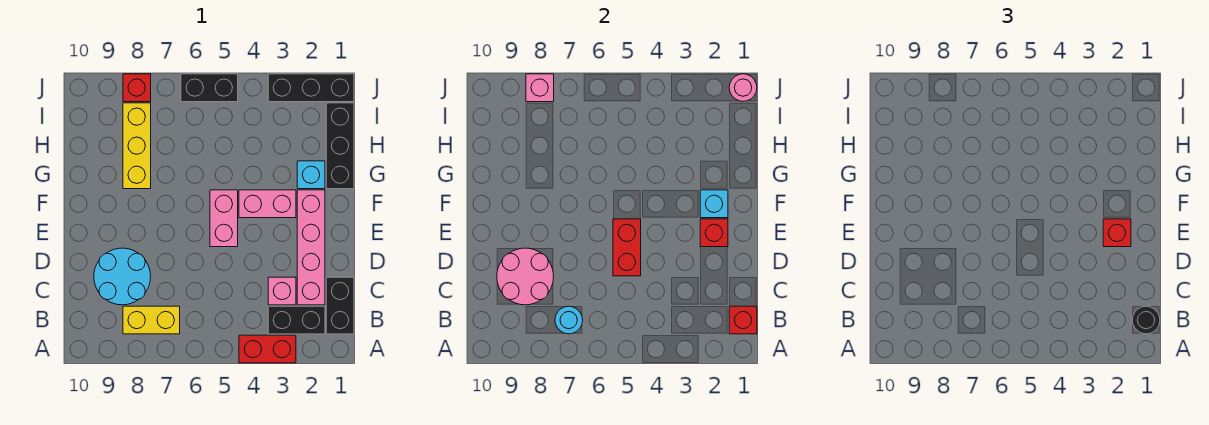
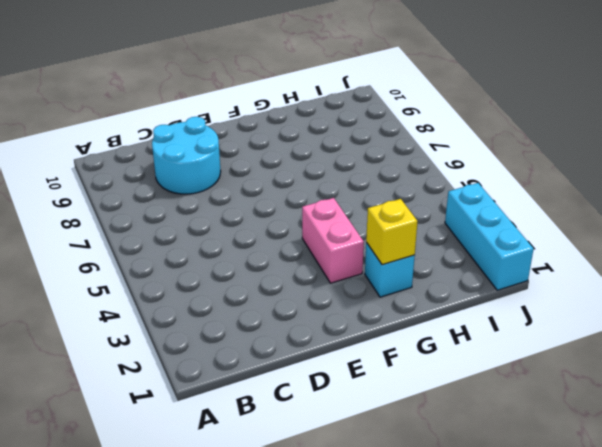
yellow 1x1 brick [366,199,418,265] -> none
cyan 1x3 brick [445,183,533,290] -> black 1x3 brick [268,74,354,102]
none -> red 1x2 brick [239,335,296,363]
none -> black 1x2 brick [326,277,354,334]
none -> black 1x2 brick [268,306,325,334]

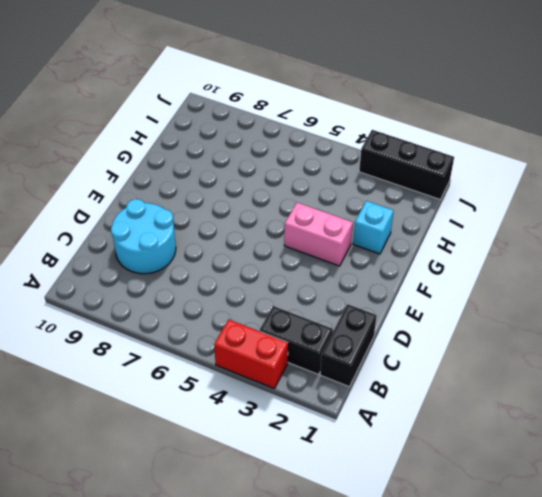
none -> yellow 1x2 brick [123,306,180,334]
none -> pink 1x4 brick [297,190,325,305]
none -> pink 1x1 brick [268,277,296,305]

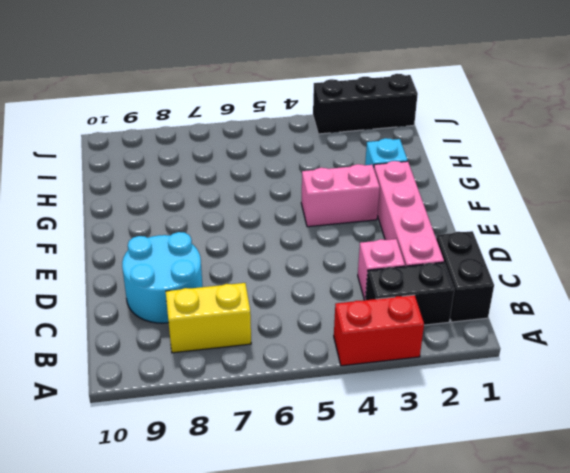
none -> pink 1x2 brick [210,190,238,247]
none -> black 1x3 brick [326,103,354,189]
none -> yellow 1x3 brick [123,103,151,189]

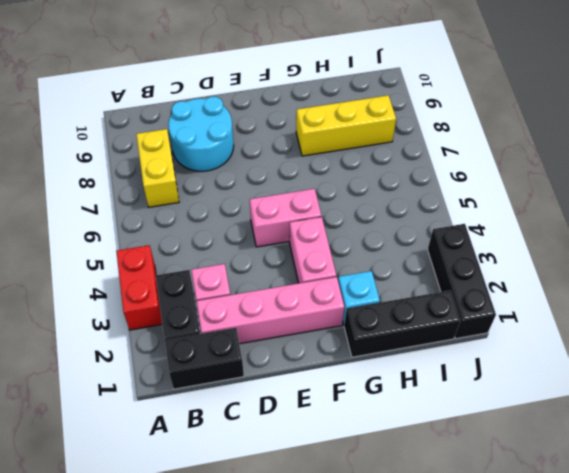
none -> black 1x2 brick [181,74,238,102]
none -> red 1x1 brick [123,74,151,102]
none -> red 1x1 brick [729,306,757,334]

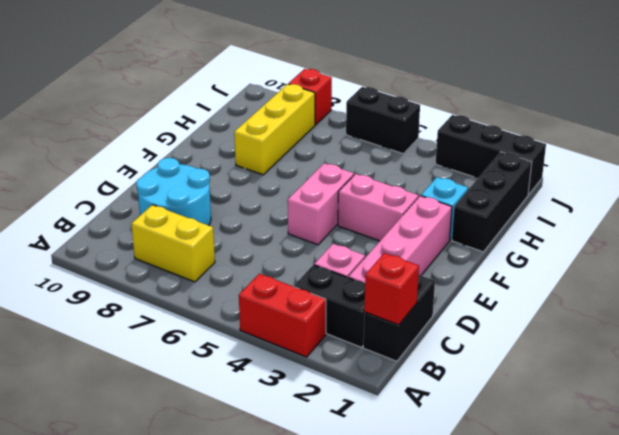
none -> cyan 1x1 round brick [555,306,583,334]
none -> pink 2x2 round brick [497,248,554,305]
none -> red 1x2 brick [613,219,641,276]

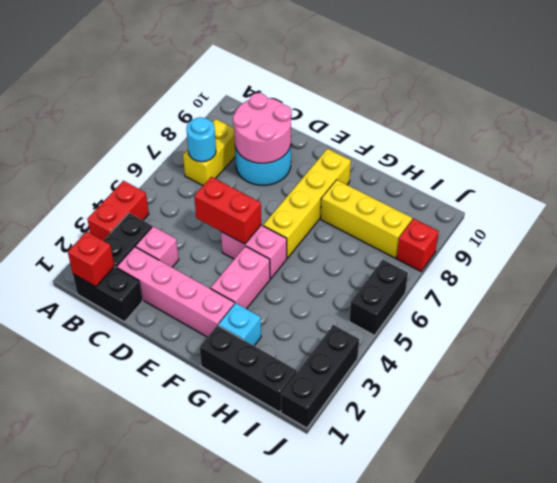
yellow 1x4 brick [263,149,351,258] -> none
none -> red 1x1 brick [700,219,728,247]
none -> cyan 1x1 brick [700,190,728,218]
none -> pink 1x1 round brick [729,74,757,101]

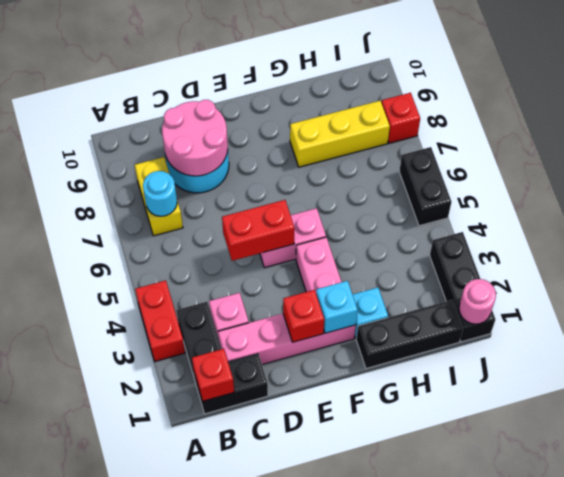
none -> pink 1x1 brick [526,74,554,102]
none -> black 1x1 round brick [1132,306,1160,334]
none -> red 1x1 brick [1103,219,1131,247]

